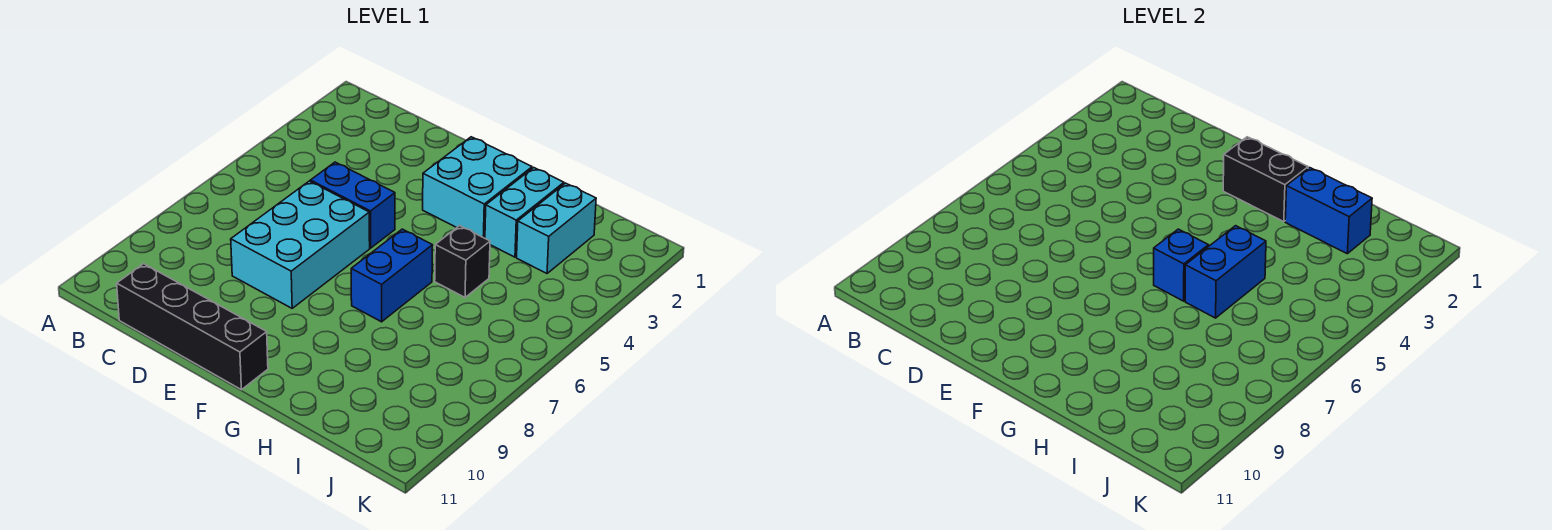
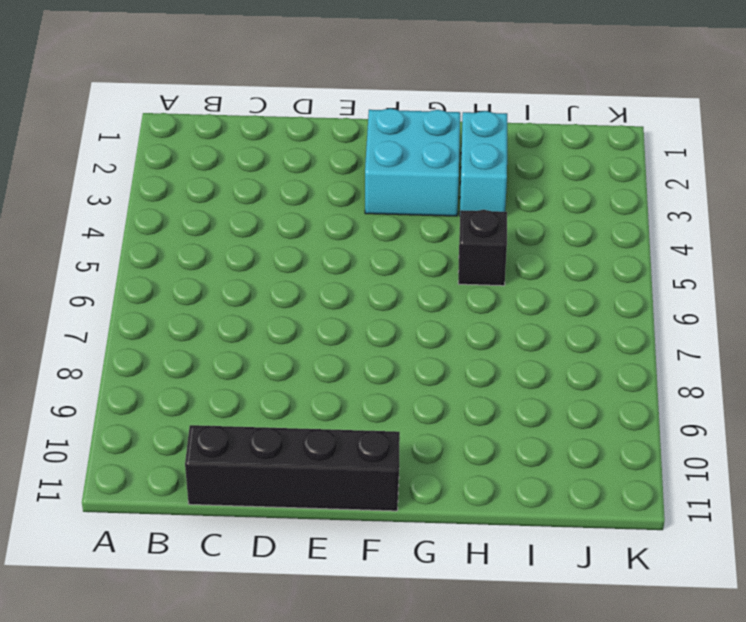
none -> blue 1x2 brick [310,162,395,248]
none -> cyan 2x3 brick [231,181,370,308]
none -> blue 1x2 brick [351,229,433,322]

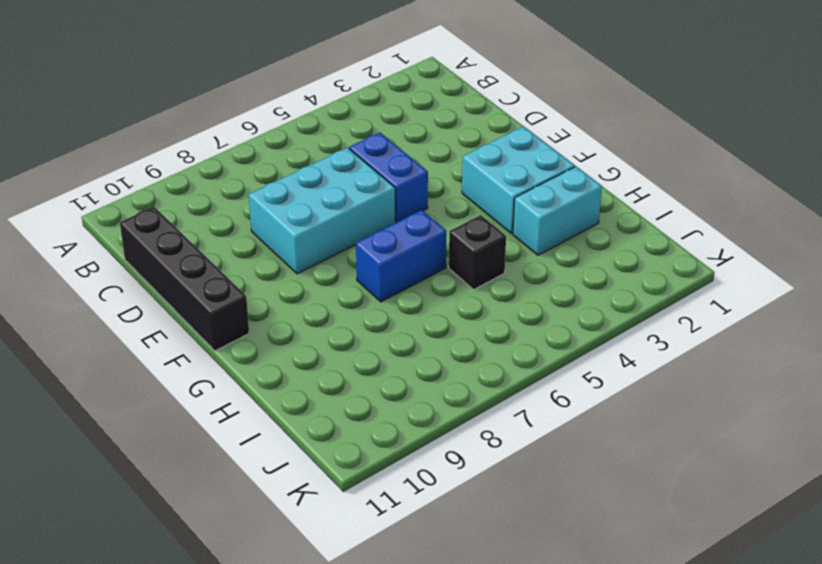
none -> cyan 1x2 brick [517,183,596,273]
none -> black 1x2 brick [1223,137,1308,222]
none -> blue 1x1 brick [1154,229,1209,301]

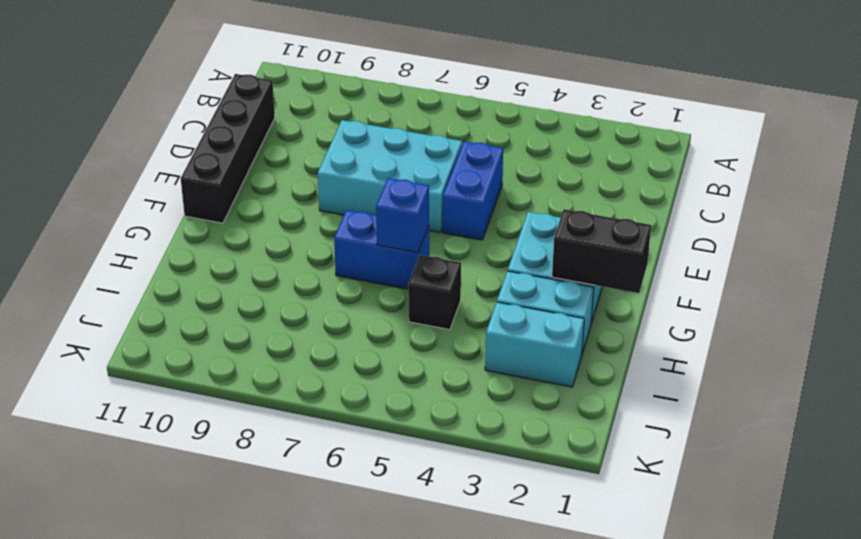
black 1x2 brick [552,209,651,293] -> black 1x2 brick turned to [1223,137,1308,222]
none -> blue 1x2 brick [1285,168,1372,254]
none -> blue 1x2 brick [1185,226,1266,318]

